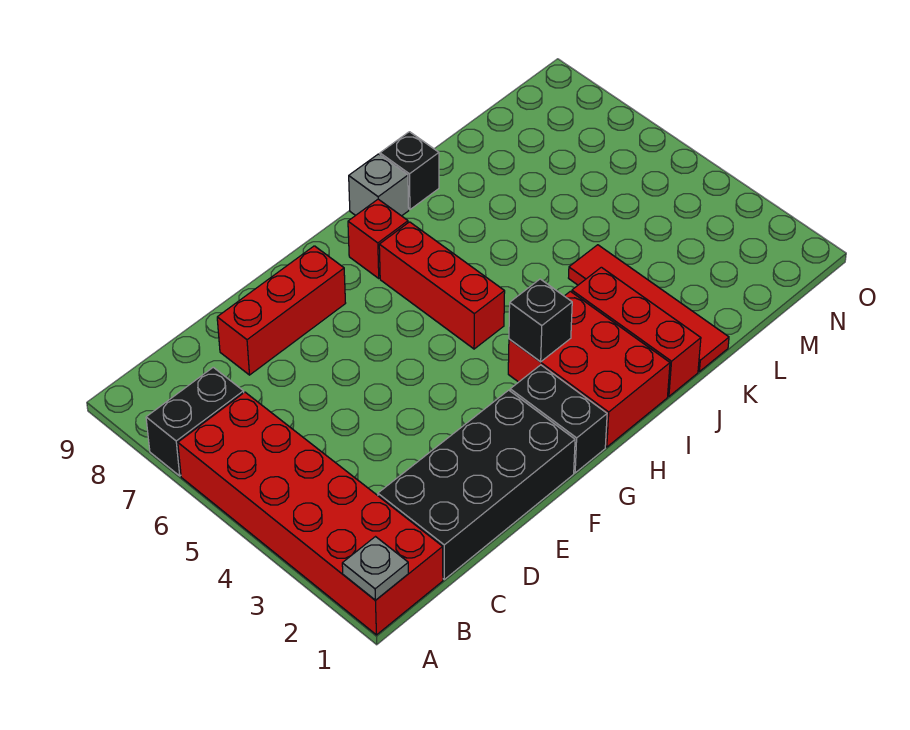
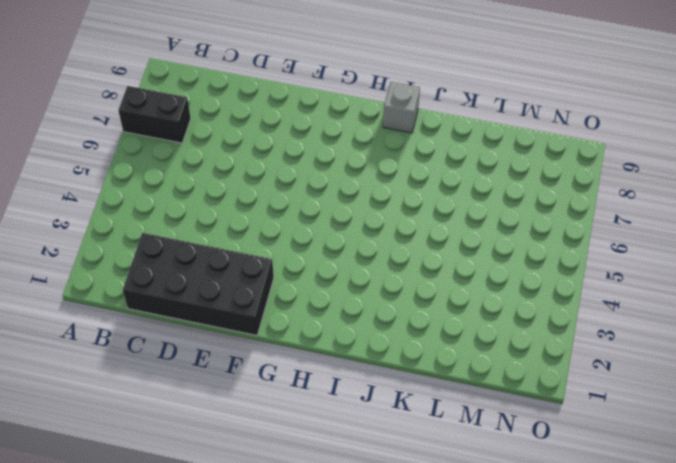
none -> red 2x6 brick [178,392,443,635]
none -> red 1x3 brick [217,246,346,375]
none -> black 1x2 brick [510,365,607,473]

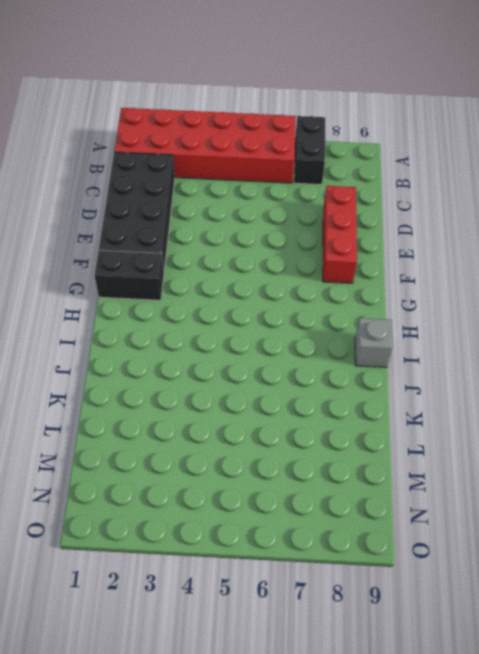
none -> red 2x3 brick [508,291,670,447]
none -> red 1x3 brick [379,222,505,349]
none -> red 1x1 brick [348,199,408,278]

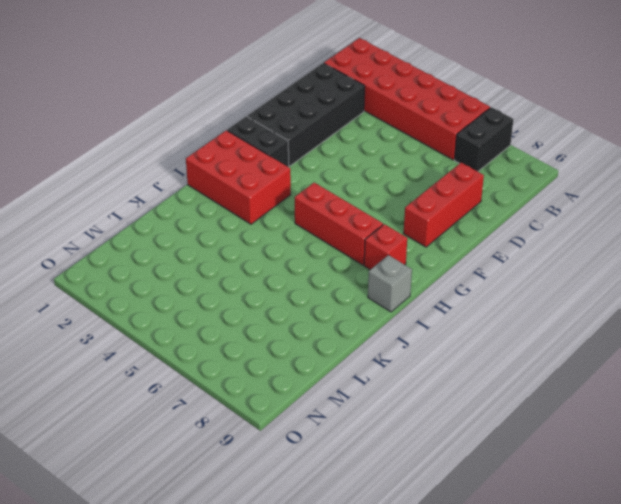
none -> red 1x3 brick [572,267,701,396]
none -> black 1x1 brick [380,132,439,209]
none -> red 1x4 tile [569,245,729,372]

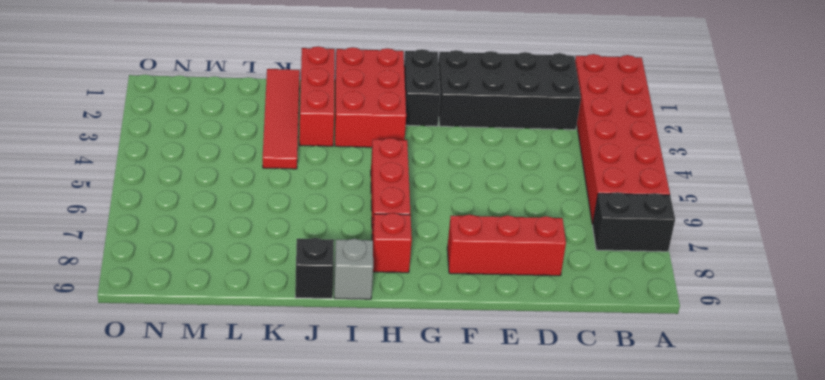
none -> grey 1x1 plate [342,537,408,600]
none -> black 1x1 brick [509,279,572,362]

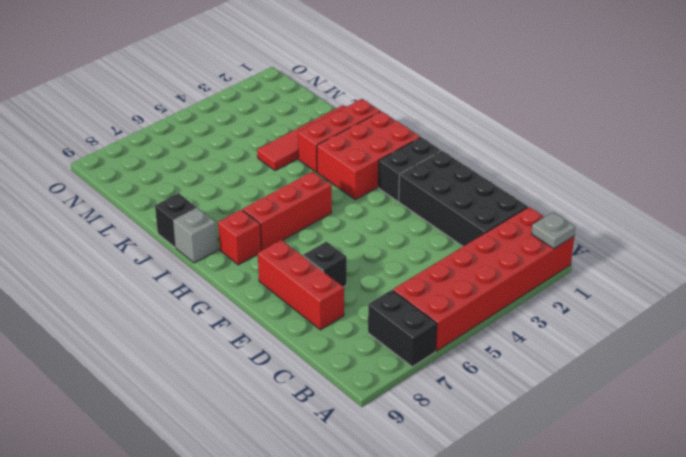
black 1x1 brick [303,242,347,287] -> black 1x1 brick moved to [509,279,572,362]

